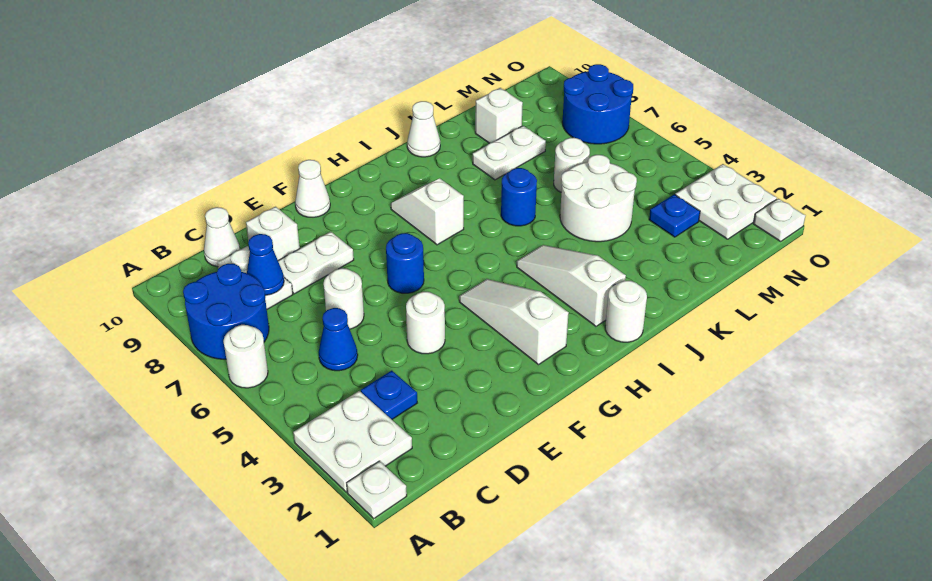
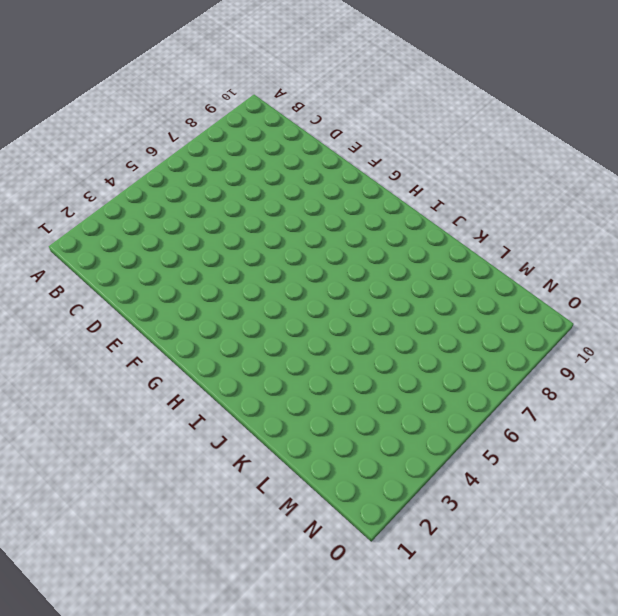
none -> white 1x1 plate [347,461,407,519]
none -> white 2x2 plate [293,391,412,492]
none -> white 1x1 round brick [223,325,268,388]

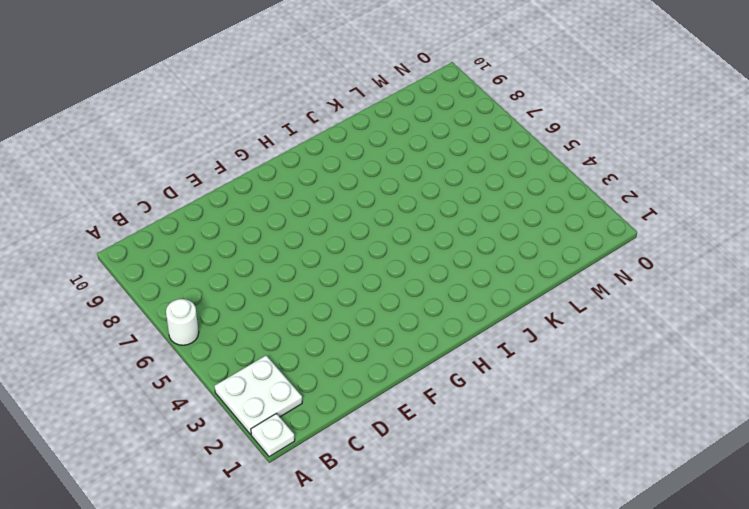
none -> blue 2x2 round brick [183,264,269,359]
none -> blue 1x1 plate [361,371,417,419]
none -> blue 1x1 cone [319,308,358,371]

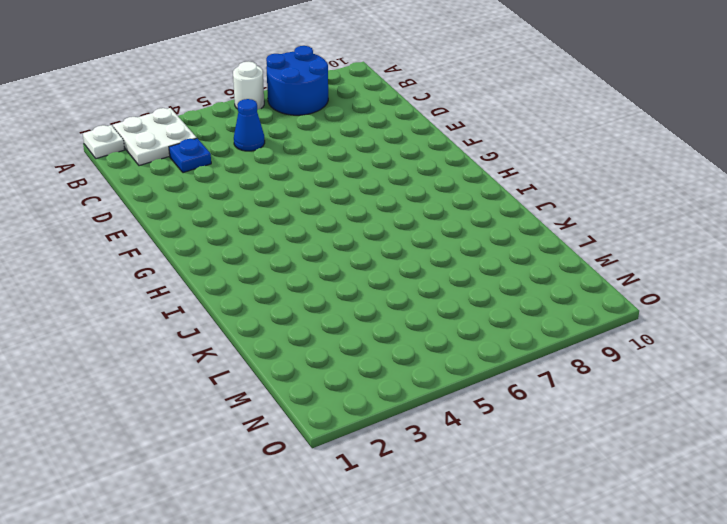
none -> white 1x2 plate [218,246,293,309]
none -> white 1x1 cone [204,207,240,267]
none -> white 1x1 round brick [324,268,364,329]

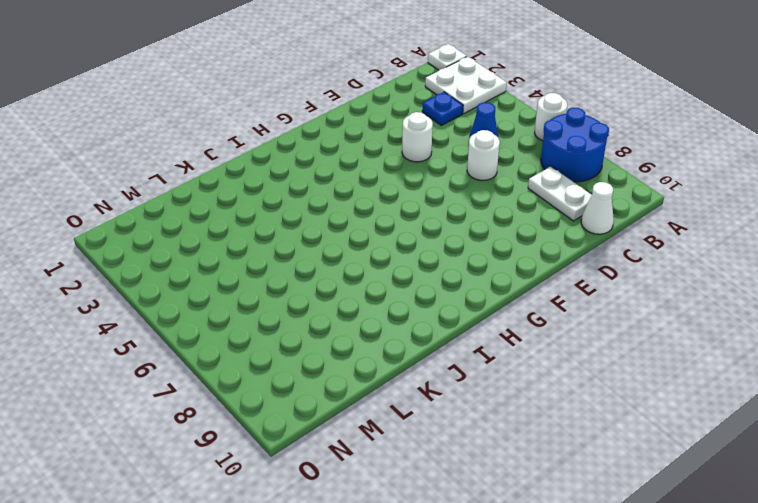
none -> white 1x2 plate [278,232,354,294]
none -> white 1x1 brick [246,207,300,260]
none -> blue 1x1 round brick [386,233,424,293]

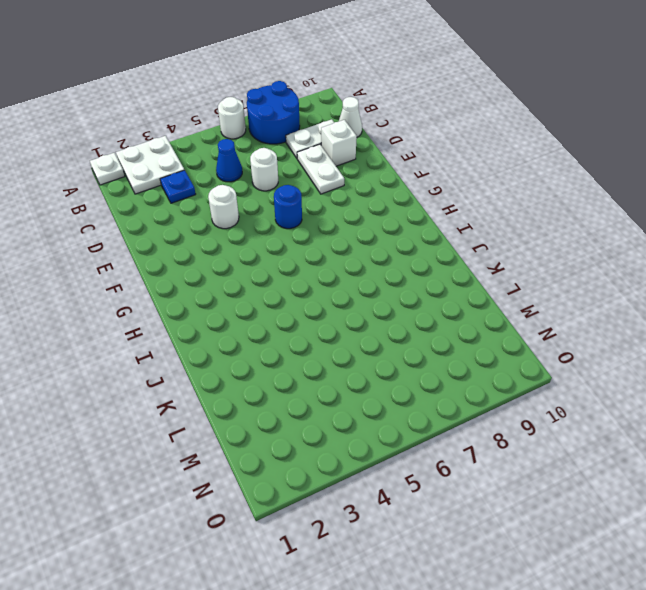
none -> white 1x1 cone [295,160,330,217]
none -> white 1x3 slope [459,279,569,365]
none -> white 1x2 slope [391,178,464,245]

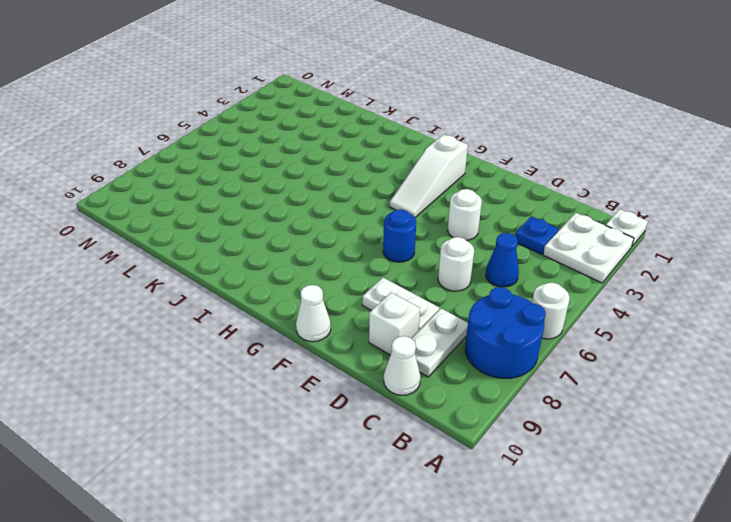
none -> white 1x2 slope [391,178,464,245]
none -> white 1x1 round brick [605,281,647,342]
none -> white 1x3 slope [517,245,626,326]

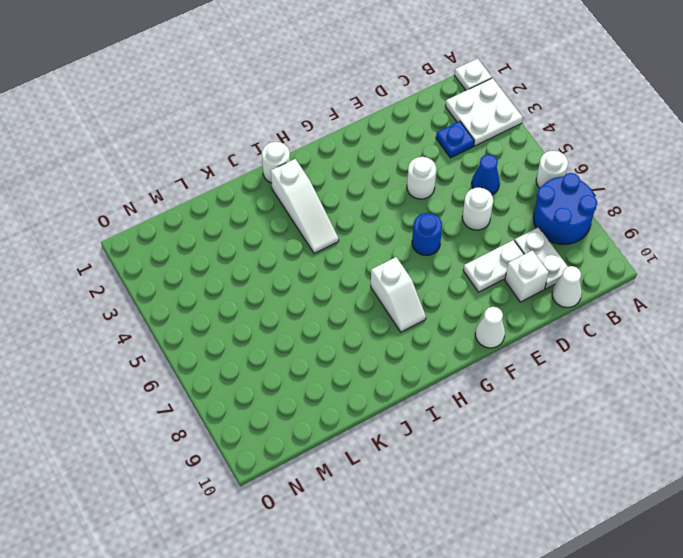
none -> white 1x3 slope [459,279,569,365]
none -> blue 1x1 round brick [501,168,537,226]
none -> white 1x1 cone [407,101,440,157]

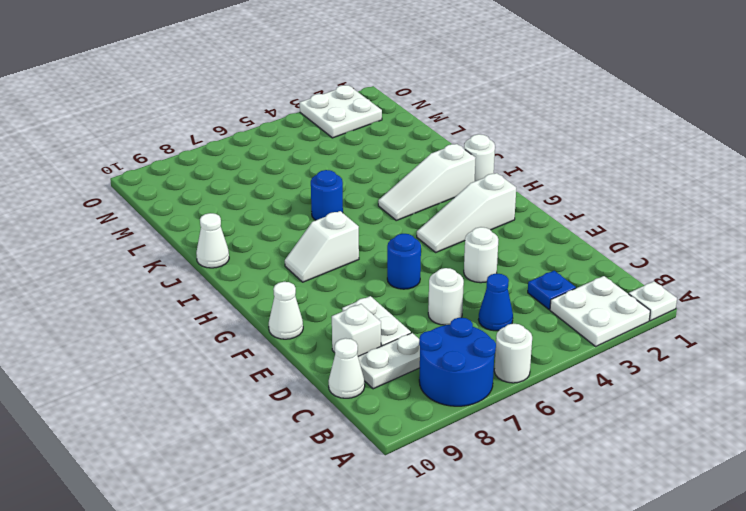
none -> white 2x2 round brick [560,155,637,242]
none -> white 1x2 plate [473,126,546,180]
none -> white 1x1 round brick [554,138,590,192]

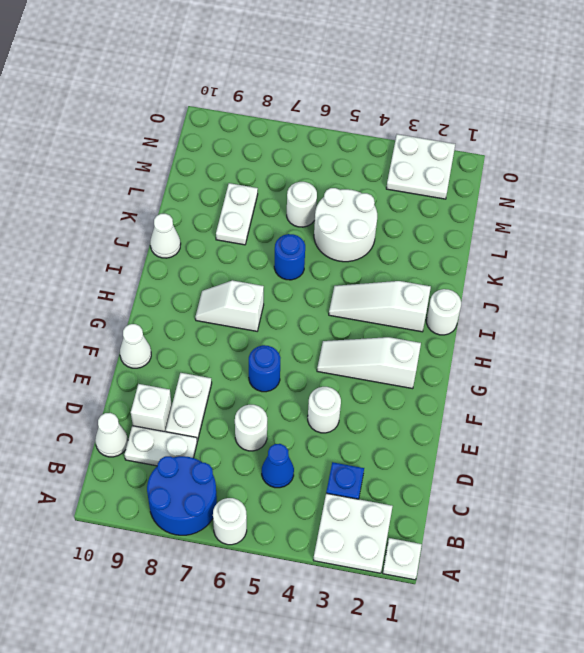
none -> white 1x1 brick [475,88,523,143]
none -> blue 1x1 plate [649,194,700,237]
none -> blue 2x2 round brick [562,64,633,144]

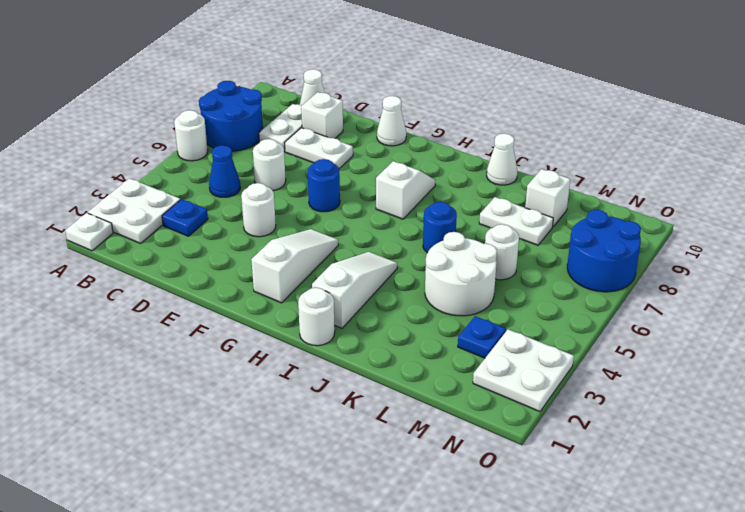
none -> white 1x1 plate [754,199,805,241]
none -> blue 1x1 cone [247,234,284,295]

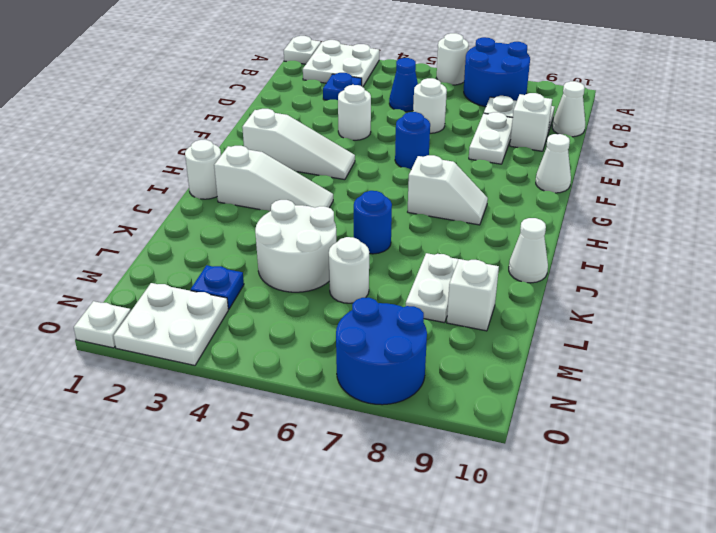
none -> blue 1x1 cone [247,234,284,295]

